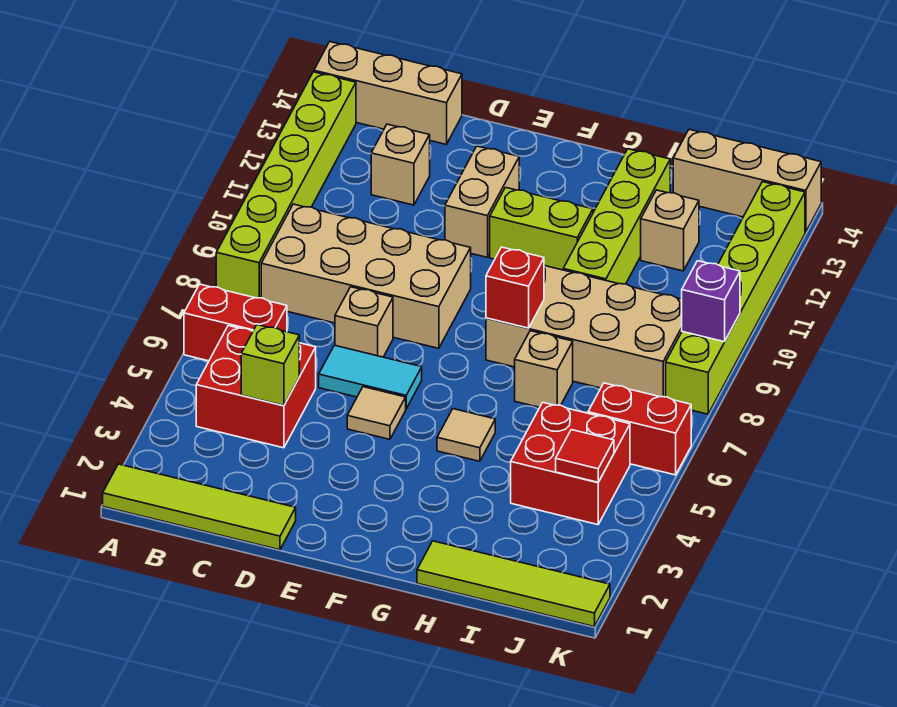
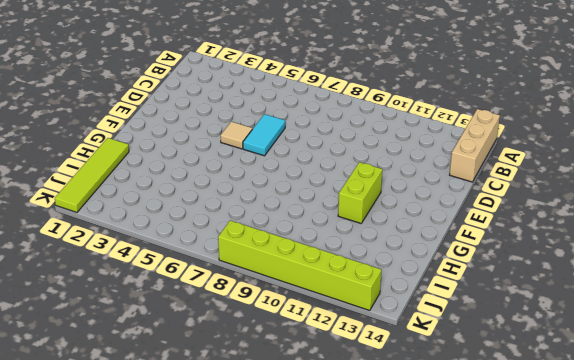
none -> lime 1x4 tile [103,464,296,550]
none -> red 1x2 brick [184,284,287,361]
none -> lime 1x6 brick [216,72,356,298]

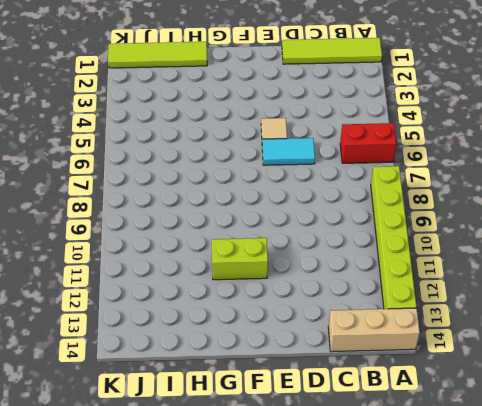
none -> red 2x2 brick [196,326,316,448]
none -> tan 2x4 brick [261,204,471,348]
none -> tan 1x1 brick [371,124,430,205]

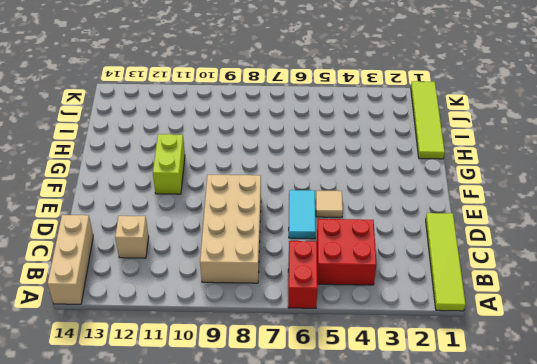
none -> lime 1x6 brick [216,72,356,298]
none -> tan 1x1 brick [335,287,393,357]
none -> tan 1x2 brick [445,146,519,257]

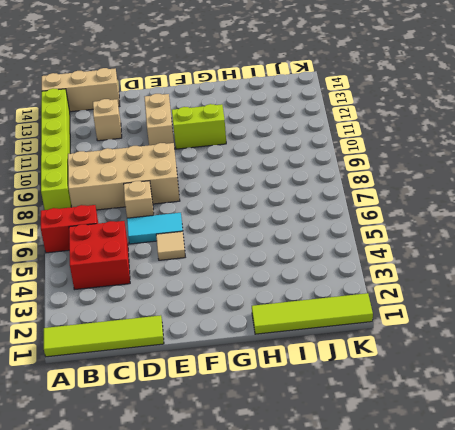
none -> tan 1x1 tile [437,409,495,461]
none -> tan 2x4 brick [486,266,682,397]
none -> tan 1x1 brick [515,331,573,407]

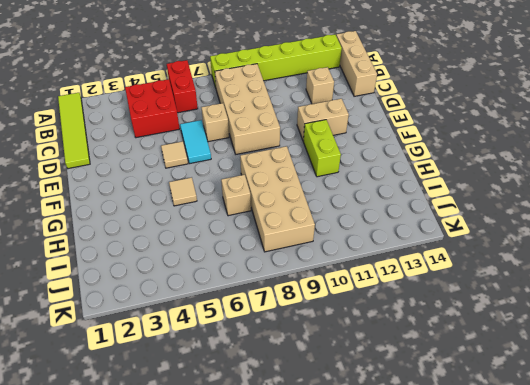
none -> lime 1x4 tile [417,541,610,627]
none -> lime 1x4 brick [563,149,670,284]
none -> red 2x2 brick [511,402,630,525]

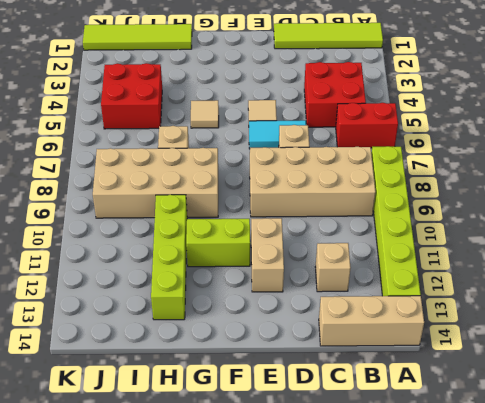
none -> tan 1x1 brick [641,190,699,271]
none -> tan 1x3 brick [673,129,821,232]
none -> red 1x2 brick [588,383,691,475]

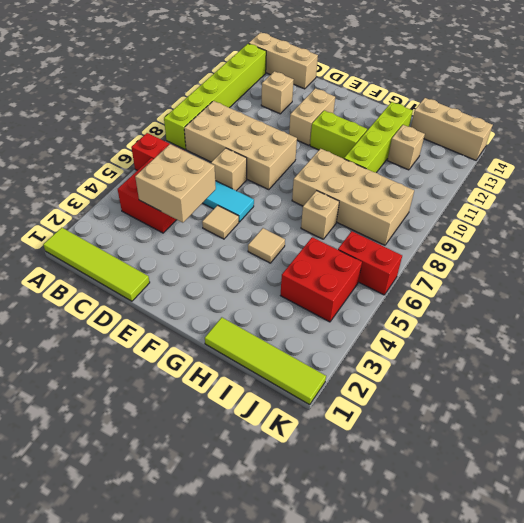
tan 2x2 brick [135,144,216,223] -> lime 1x1 brick [241,325,299,406]
none -> lime 1x6 brick [666,182,805,414]
none -> red 1x1 brick [486,247,544,328]
none -> red 1x1 tile [556,430,614,482]

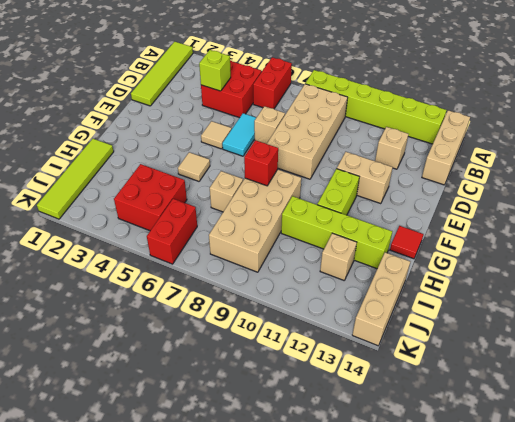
red 1x1 tile [390,226,424,259] -> red 1x1 tile moved to [556,430,614,482]
none -> lime 1x6 brick [666,182,805,414]
none -> purple 1x1 brick [682,261,740,342]

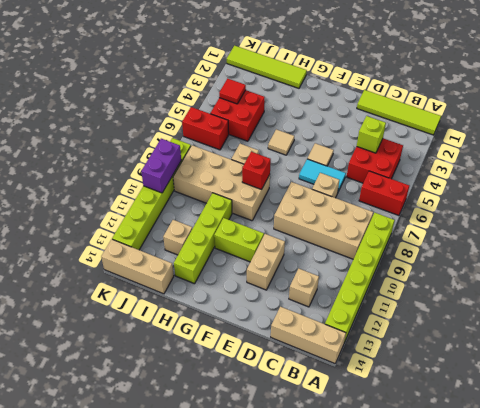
purple 1x2 brick [141,139,181,193] -> purple 1x1 brick [682,261,740,342]

